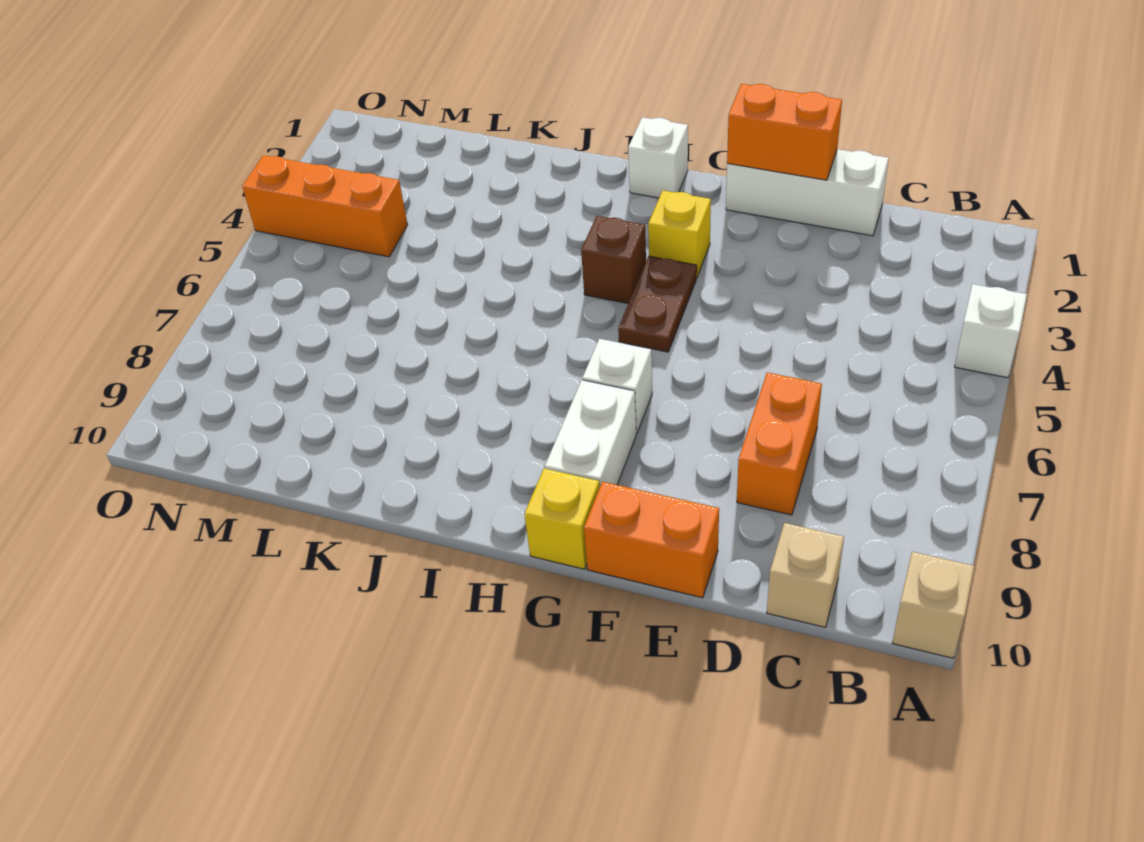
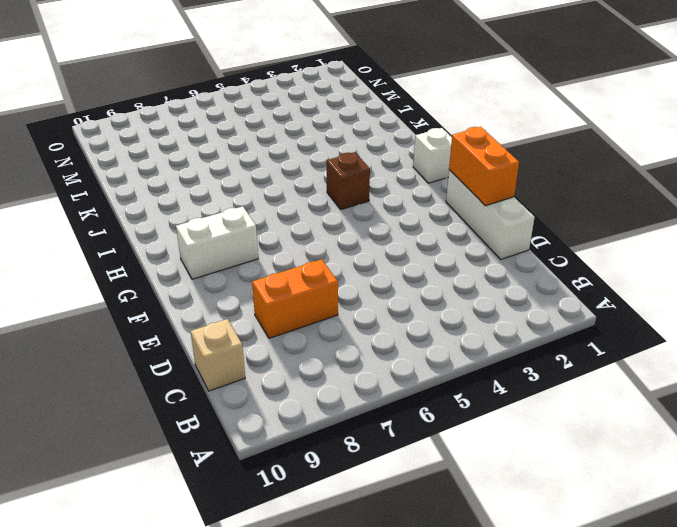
none -> white 1x1 brick [955,284,1027,378]
none -> tan 1x1 brick [892,552,974,658]
none -> orange 1x2 brick [584,482,719,598]

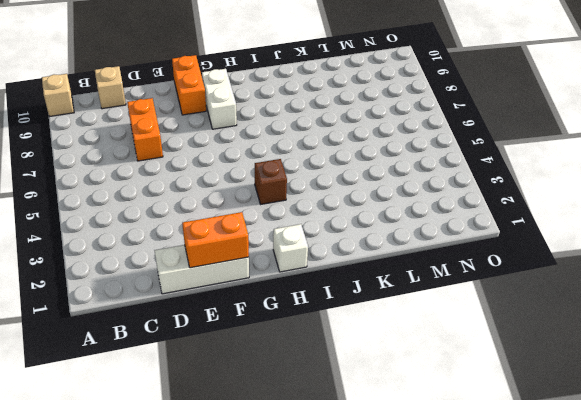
orange 1x2 brick [172,55,206,115] -> orange 1x2 brick turned to [584,482,719,598]
none -> white 1x1 brick [955,284,1027,378]
none -> yellow 1x1 brick [648,191,711,278]
none -> brown 1x2 plate [618,256,697,352]

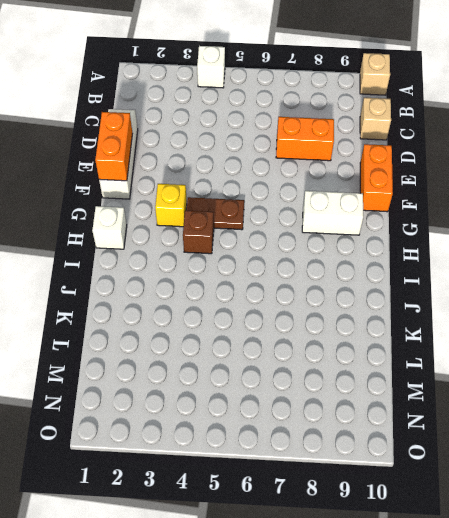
none -> white 1x1 brick [582,339,652,433]
none -> yellow 1x1 brick [525,469,600,569]
none -> orange 1x3 brick [242,155,408,257]

